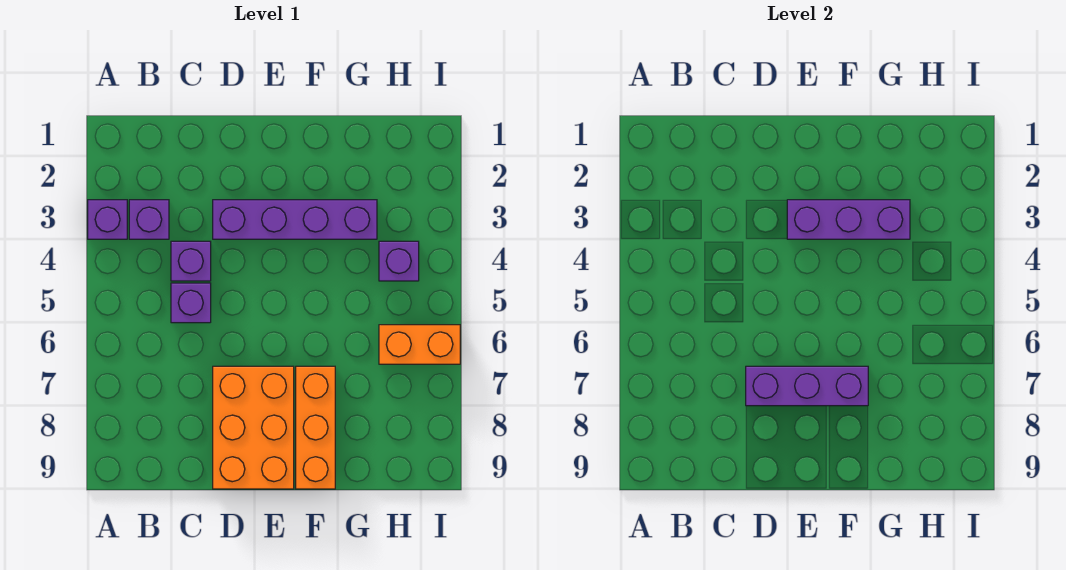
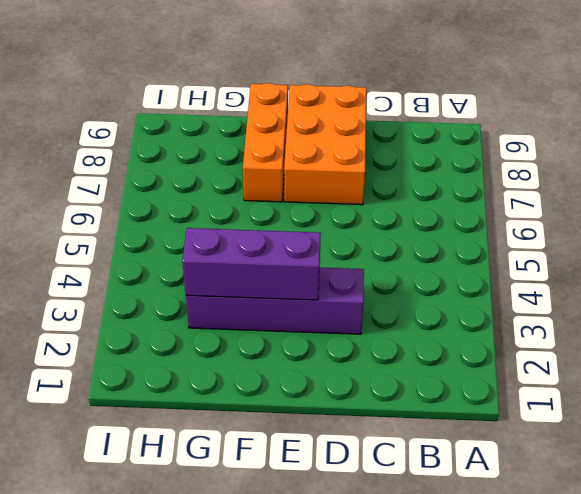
none -> purple 1x1 brick [88,200,127,239]
none -> purple 1x1 brick [129,200,169,239]

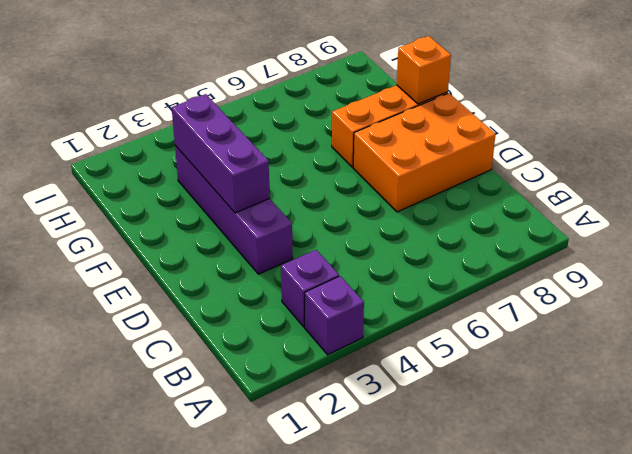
orange 1x1 brick [397,36,451,104] -> none
none -> purple 1x1 brick [171,241,211,281]
none -> purple 1x1 brick [171,283,211,323]

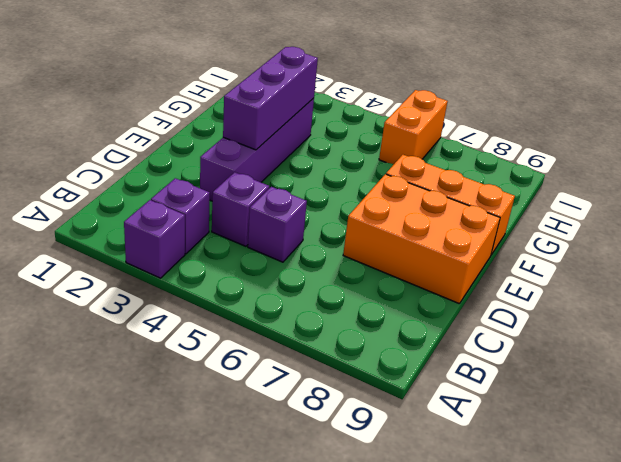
none -> purple 1x1 brick [379,241,419,281]
none -> purple 1x3 brick [746,366,868,406]

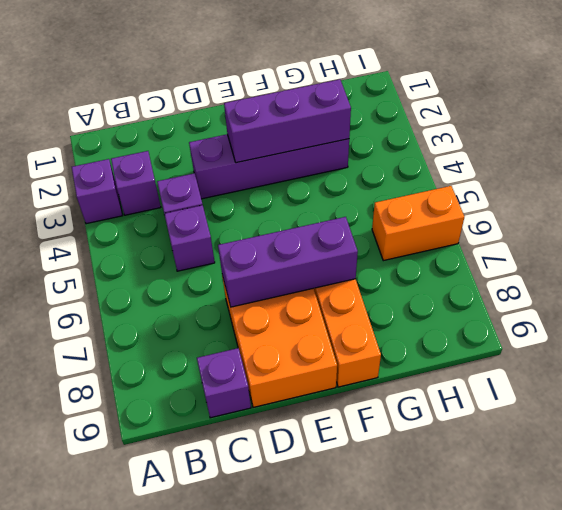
purple 1x1 brick [197,348,251,418] -> purple 1x1 brick moved to [379,241,419,281]

